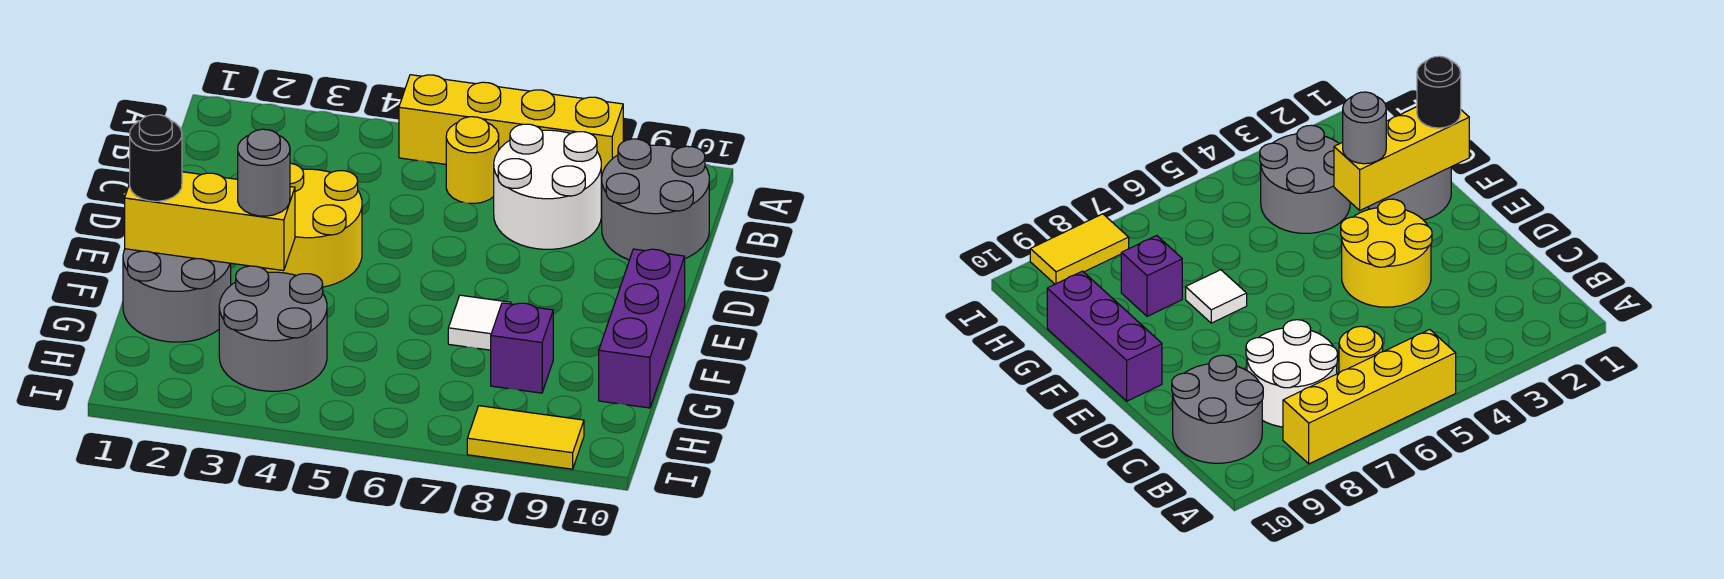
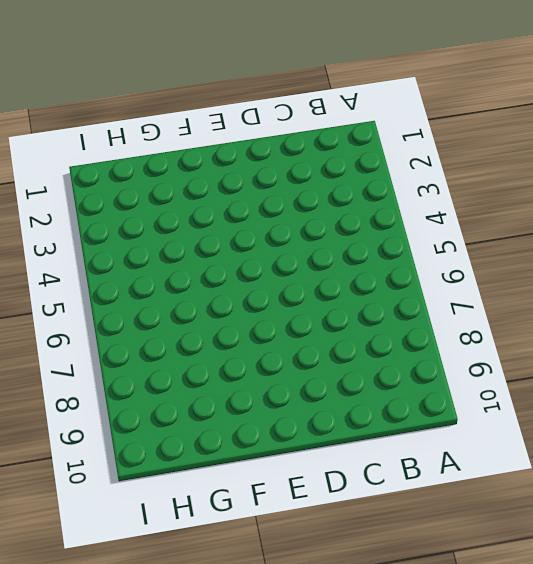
none -> yellow 1x4 brick [399,75,623,185]
none -> yellow 1x1 round brick [446,117,499,204]
none -> white 2x2 round brick [494,124,601,249]

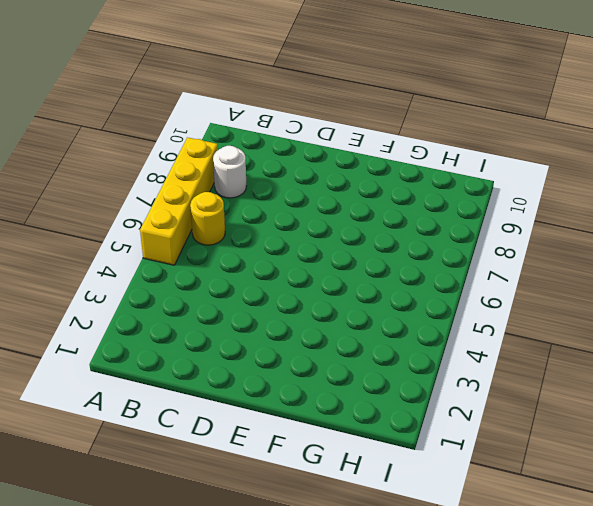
white 1x1 round brick [213,146,246,198] -> white 2x2 round brick [494,124,601,249]
none -> grey 2x2 round brick [601,139,709,260]
none -> yellow 2x2 round brick [262,163,362,287]
none -> purple 1x3 brick [599,249,685,408]

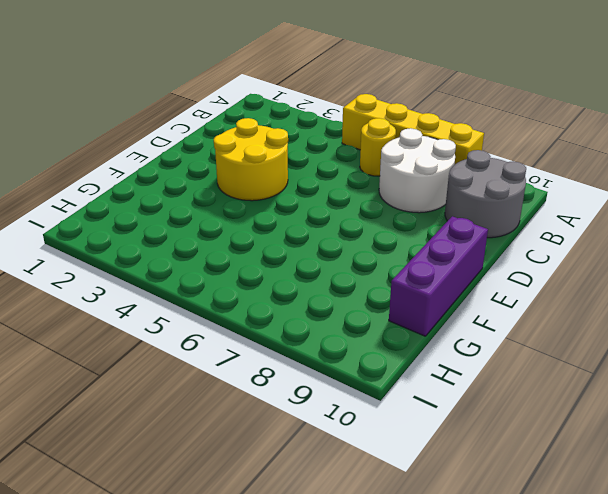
none -> grey 2x2 round brick [123,249,231,342]
none -> white 1x1 tile [448,295,511,350]
none -> grey 2x2 round brick [219,266,327,391]

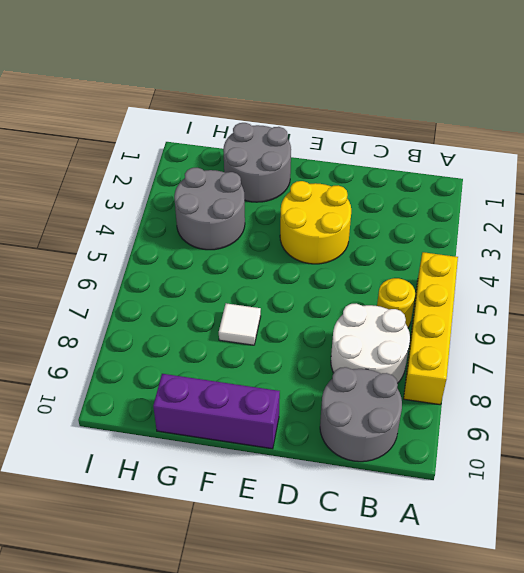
none -> purple 1x1 brick [491,303,553,393]
none -> yellow 1x2 tile [467,406,584,469]
none -> yellow 1x3 brick [125,172,295,271]

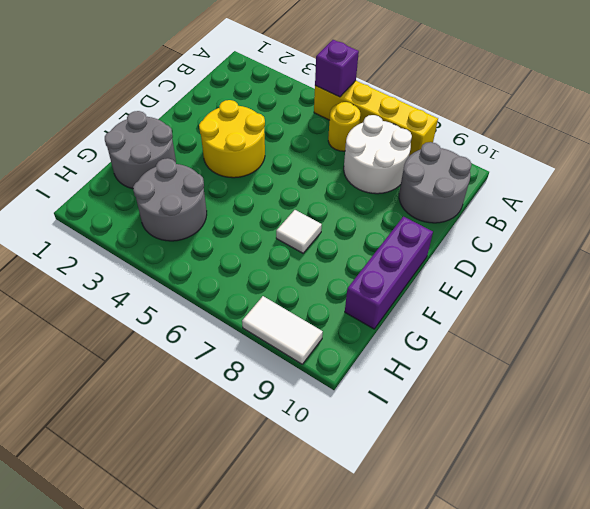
purple 1x1 brick [315,40,359,97] -> purple 1x1 brick moved to [491,303,553,393]
white 1x2 tile [242,296,323,364] -> yellow 1x2 tile [467,406,584,469]
none -> yellow 1x3 brick [125,172,295,271]
none -> black 1x1 round brick [130,115,182,201]
none -> grey 1x1 round brick [238,129,290,216]

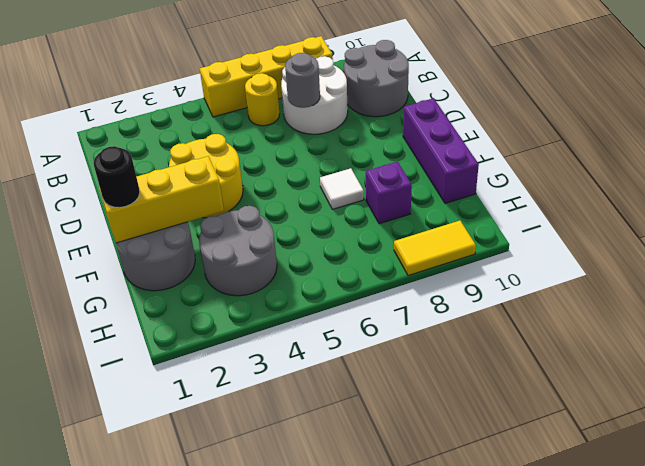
grey 1x1 round brick [285,53,320,108] -> grey 1x1 round brick moved to [238,129,290,216]

